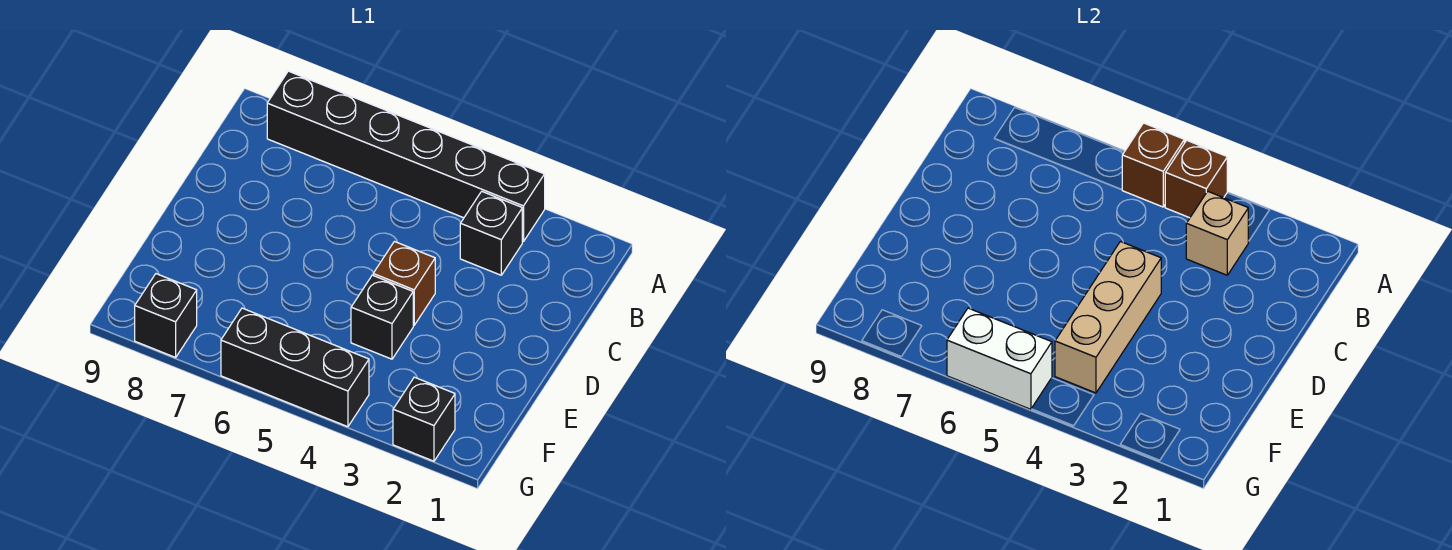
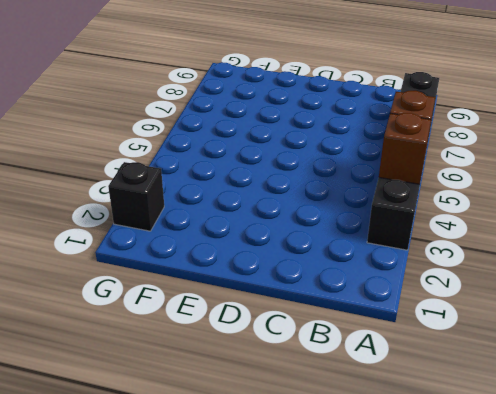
none -> black 1x1 brick [460,191,522,275]
none -> brown 1x1 brick [373,242,435,325]
none -> black 1x1 brick [351,275,413,359]

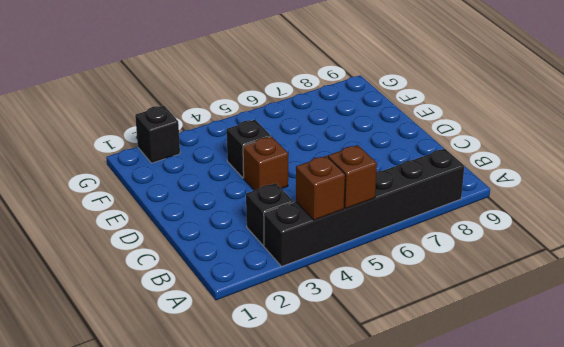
none -> black 1x3 brick [221,308,369,427]
none -> black 1x1 brick [135,274,197,358]
none -> tan 1x1 brick [1186,191,1248,275]

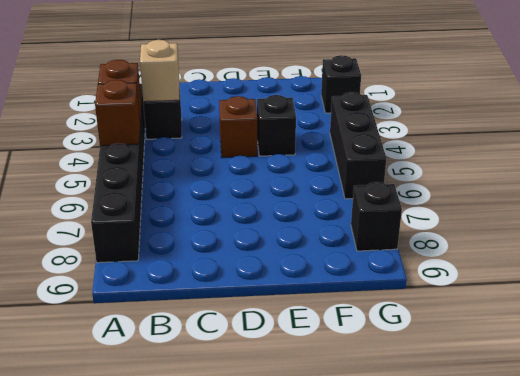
none -> tan 1x3 brick [1055,242,1161,393]
none -> white 1x2 brick [947,308,1052,409]

